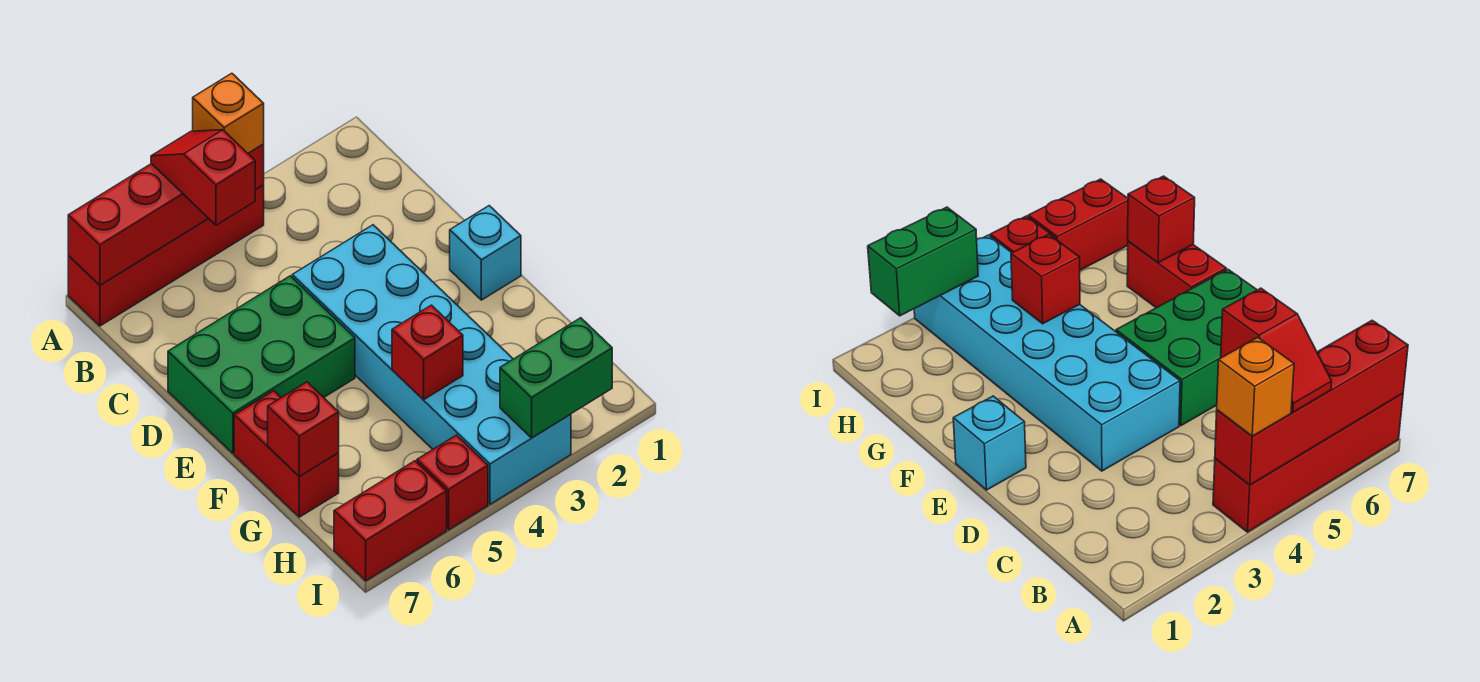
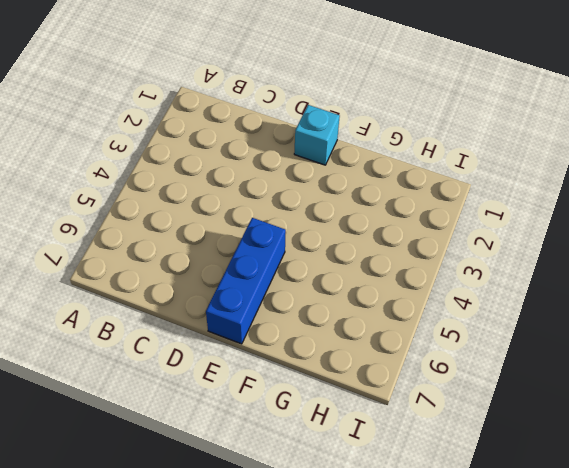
blue 1x3 brick [206,218,286,344] -> green 2x3 brick [168,276,355,453]
none -> red 1x4 brick [68,185,264,326]
none -> cyan 2x6 brick [292,225,571,504]
none -> red 1x2 brick [234,391,339,517]

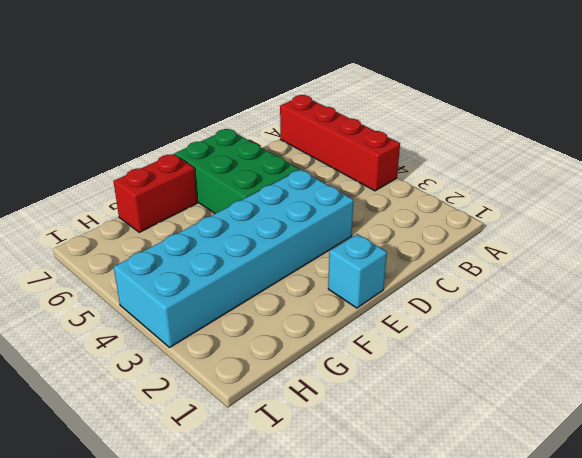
none -> red 1x1 brick [417,435,488,530]
none -> red 1x2 brick [334,461,447,581]
none -> red 1x4 brick [68,144,264,285]

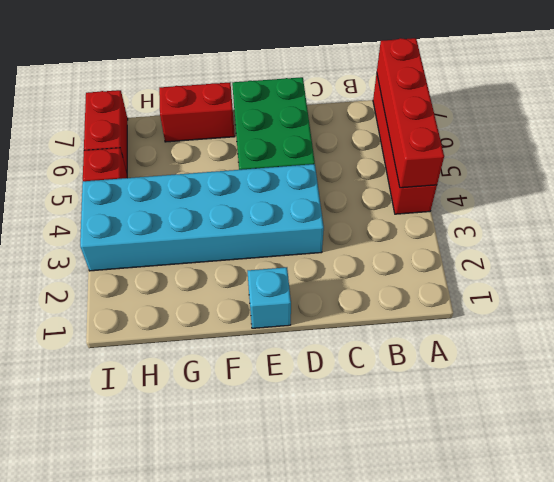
none -> red 1x1 brick [392,305,463,400]
none -> red 1x1 brick [268,382,339,477]
none -> green 1x2 brick [500,318,612,438]

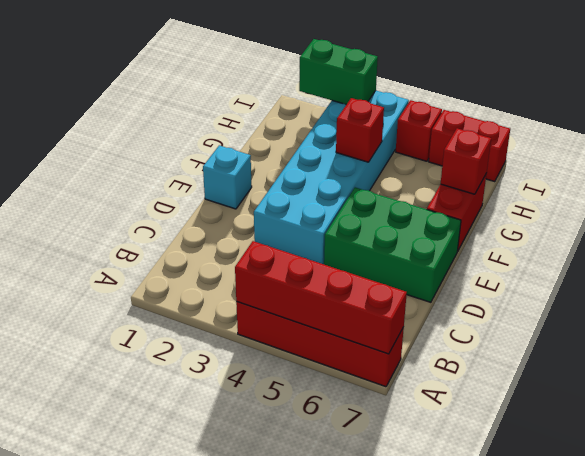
none -> orange 1x1 brick [193,73,264,153]
none -> red 1x2 slope [151,130,255,225]

